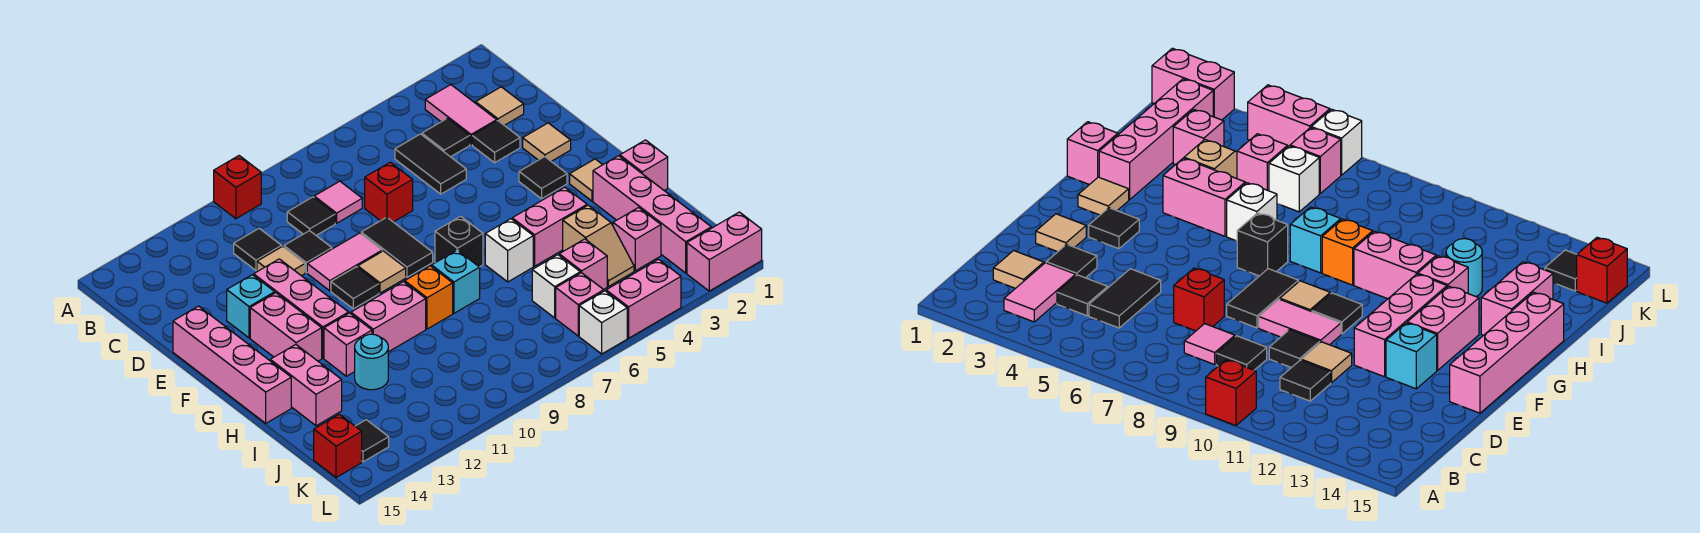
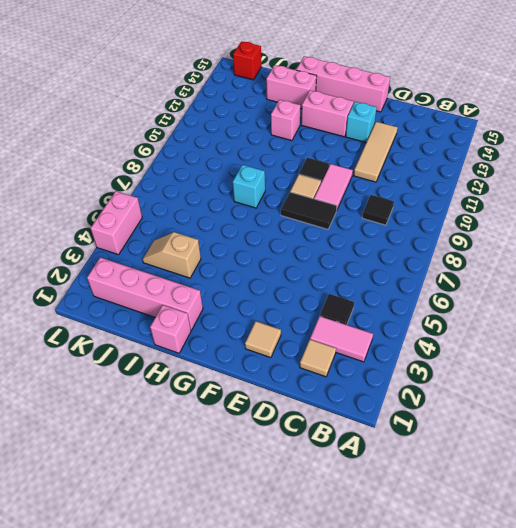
tan 1x3 tile [354,122,398,182] -> tan 1x1 tile [257,246,305,276]
none -> red 1x1 brick [214,156,261,219]
none -> black 1x2 tile [395,134,466,194]
none -> pink 1x1 tile [314,181,362,223]
none -> black 1x1 tile [234,229,282,270]

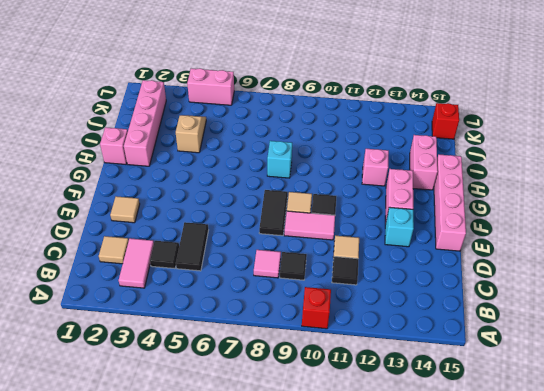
none -> black 1x1 tile [472,121,520,163]
none -> red 1x1 brick [365,162,413,222]
none -> black 1x1 tile [284,231,332,273]
none -> pink 1x3 brick [254,259,349,358]

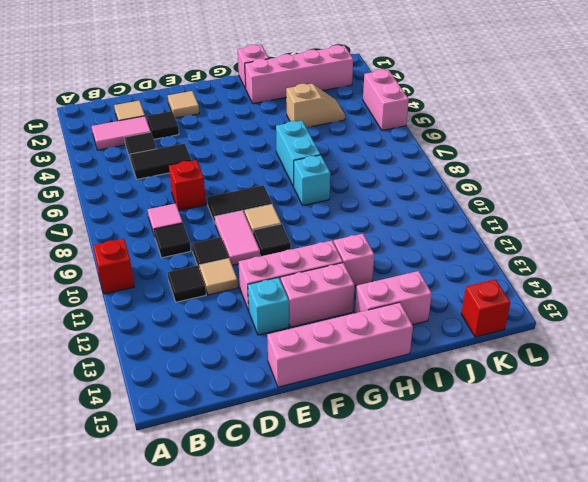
cyan 1x2 brick [276,121,320,187] -> white 1x1 brick [485,219,533,282]
none -> black 1x1 tile [519,157,567,199]
none -> tan 1x1 tile [570,159,603,201]
none -> black 1x1 brick [435,216,483,267]
none -> pink 1x2 brick [512,187,587,266]

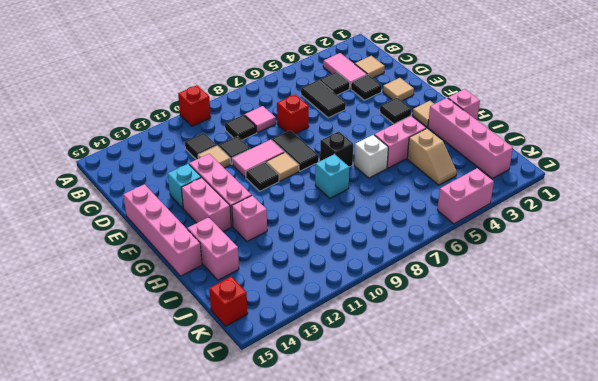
none -> orange 1x1 brick [405,266,453,329]
none -> pink 1x2 brick [351,282,426,352]
none -> cyan 1x1 round brick [355,334,388,390]
none -> pink 1x1 brick [613,208,661,271]

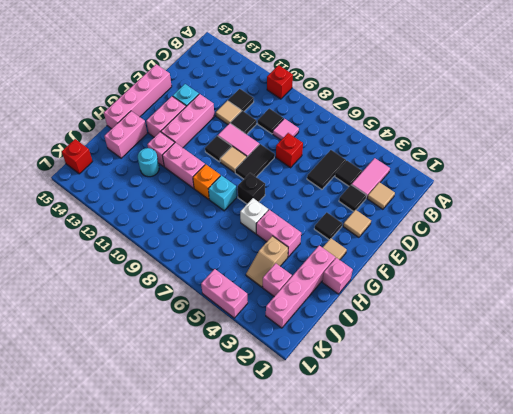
none -> pink 1x1 brick [559,239,607,290]
none -> white 1x1 brick [532,255,580,318]
none -> pink 1x1 brick [556,273,604,336]
none -> black 1x1 tile [356,420,389,462]

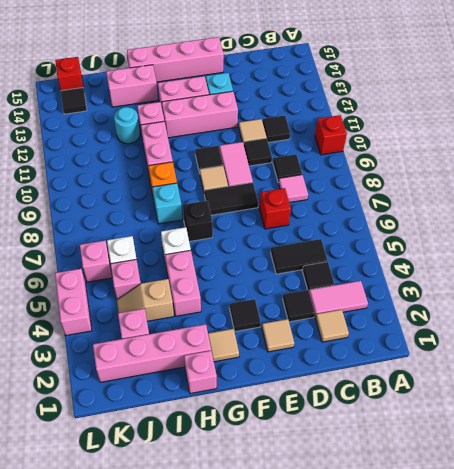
none -> pink 1x2 brick [687,212,762,291]
none -> white 1x1 brick [579,291,627,354]

